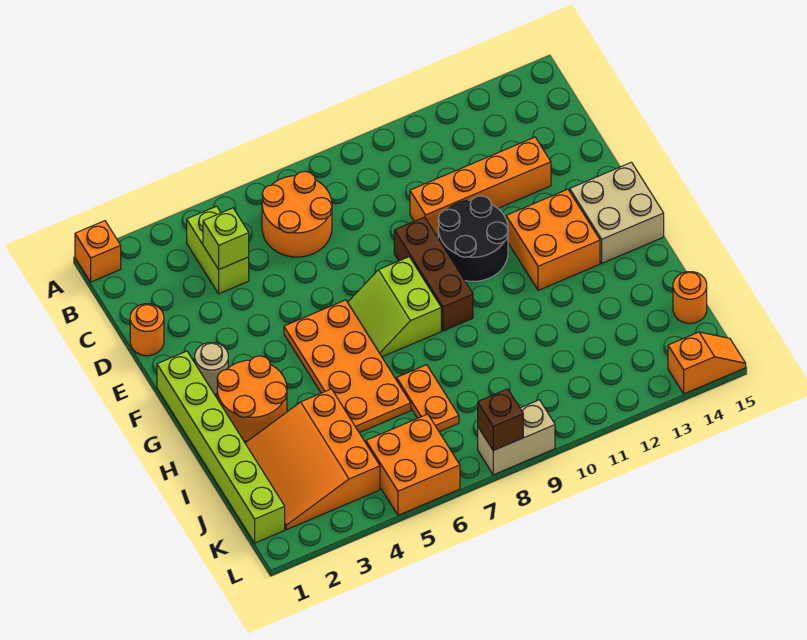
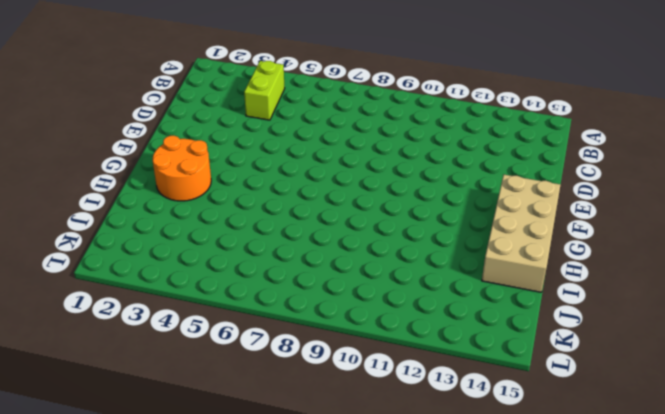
tan 2x4 brick [482,175,561,292] -> tan 2x2 brick [570,162,664,263]
none -> orange 1x1 brick [75,221,121,282]
none -> orange 2x2 round brick [262,171,332,257]
none -> orange 1x1 round brick [130,304,164,356]

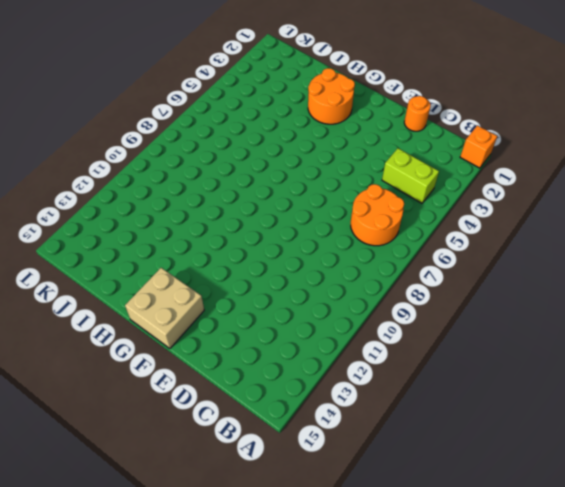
none -> orange 1x4 brick [410,137,551,235]
none -> brown 1x3 brick [394,217,473,331]
none -> black 2x2 round brick [438,196,508,281]

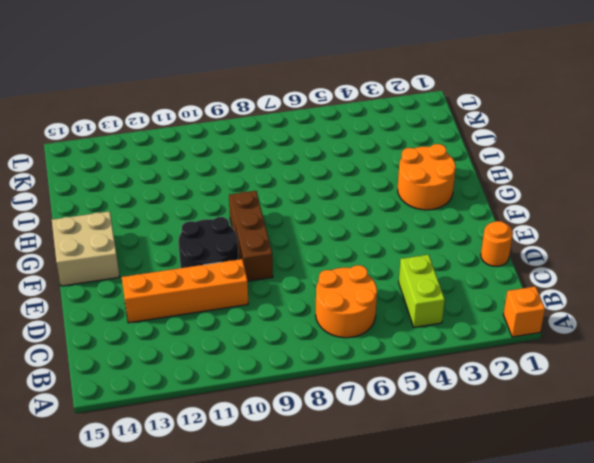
none -> lime 1x6 brick [157,351,285,543]
none -> tan 1x1 round brick [195,343,228,394]
none -> orange 2x4 plate [284,300,411,433]

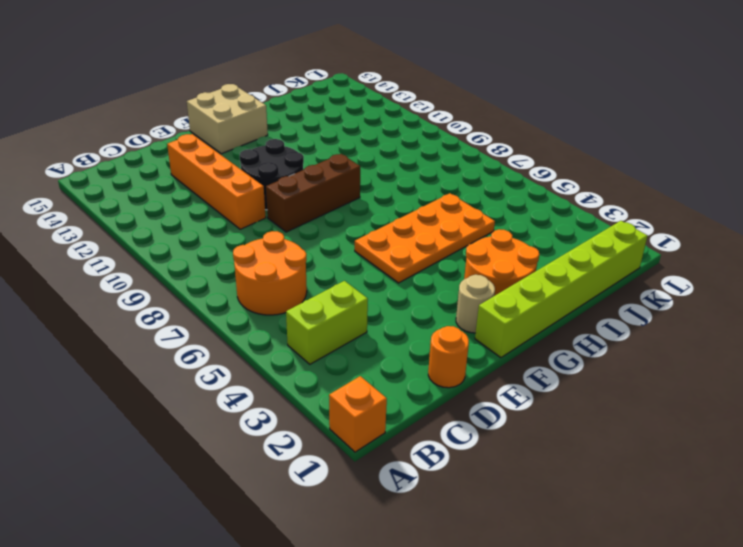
none -> lime 2x2 slope [348,257,441,357]
none -> orange 2x2 brick [506,189,600,290]
none -> orange 3x3 slope [245,389,380,530]

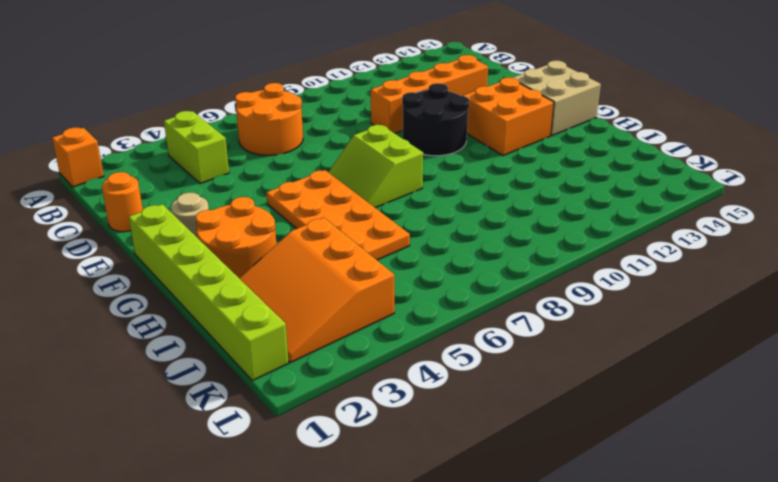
none -> brown 1x3 brick [394,217,473,331]
none -> orange 1x2 plate [397,365,459,432]
none -> orange 1x1 round brick [673,272,707,323]

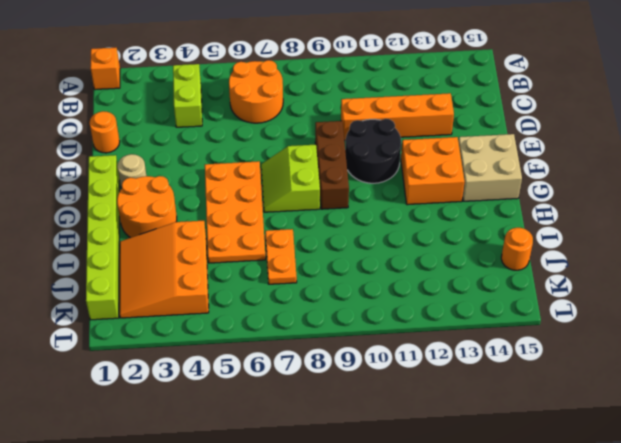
none -> orange 2x2 brick [366,414,460,515]
none -> tan 1x2 brick [478,400,555,475]
none -> orange 1x2 slope [668,332,746,394]

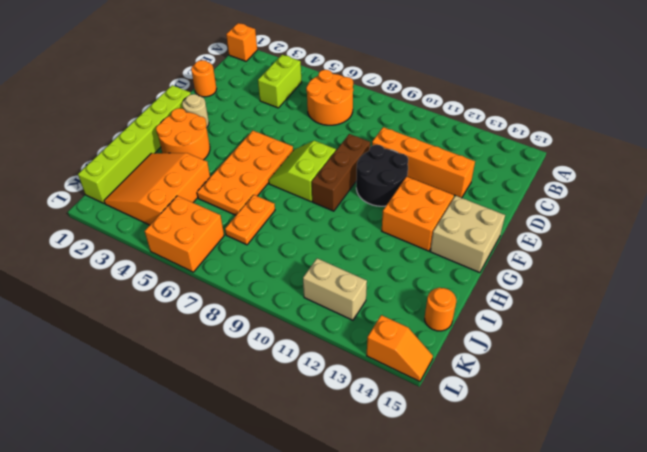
tan 1x2 brick [303,258,367,320] -> tan 1x2 brick moved to [478,400,555,475]
none -> lime 1x1 brick [203,208,249,269]
none -> brown 1x1 brick [478,389,523,450]

